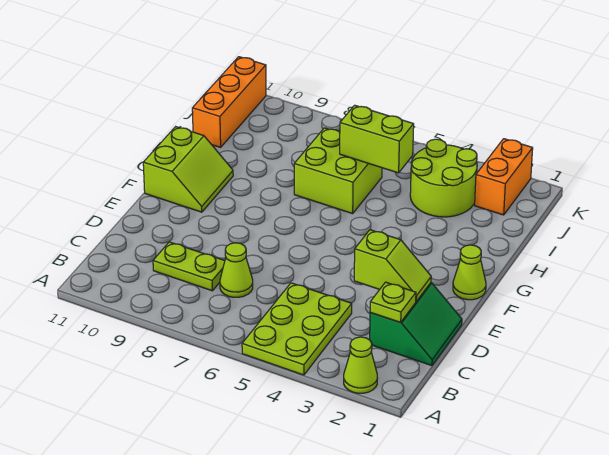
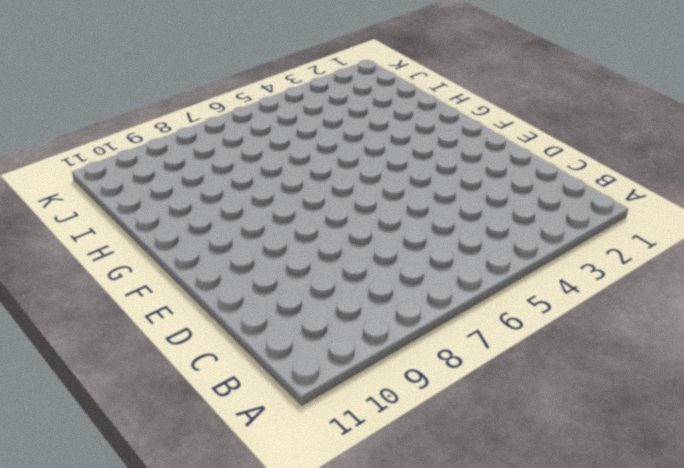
none -> lime 1x1 cone [344,337,378,393]
none -> lime 2x3 plate [242,283,352,375]
none -> green 2x2 slope [370,283,462,366]

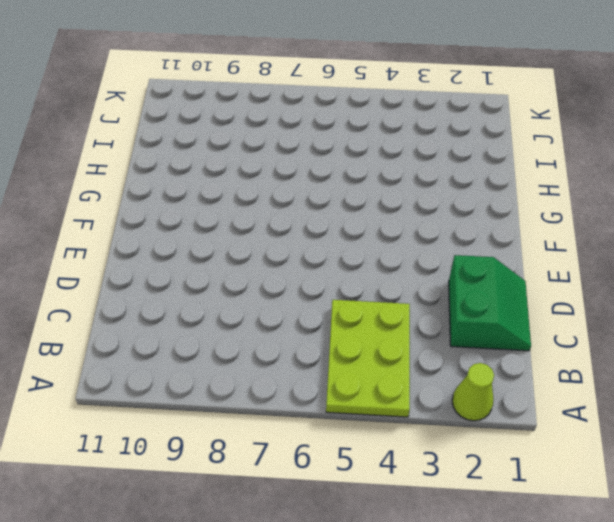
none -> lime 1x1 cone [220,243,253,297]
none -> lime 1x2 plate [153,242,225,291]
none -> lime 1x1 cone [453,245,486,300]

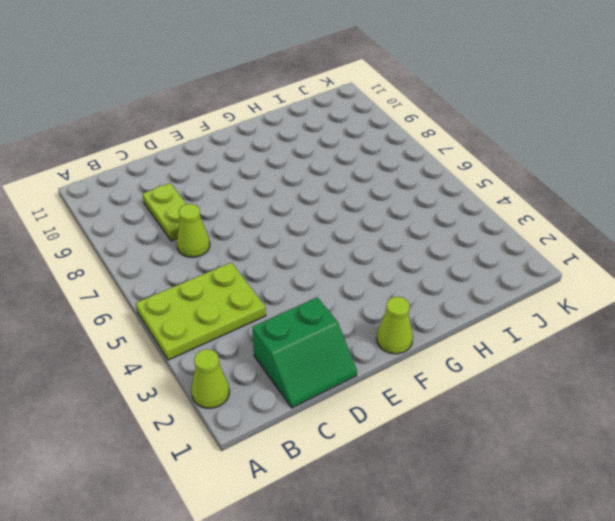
none -> lime 2x2 slope [143,127,233,212]
none -> lime 2x2 brick [294,128,382,214]
none -> lime 2x2 round brick [410,139,477,217]

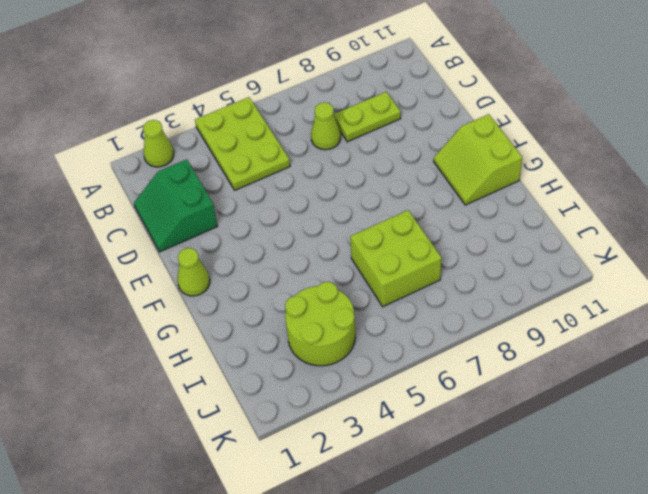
none -> orange 1x3 brick [192,57,266,147]
none -> orange 1x2 brick [475,139,533,215]
none -> lime 1x1 plate [370,282,416,322]

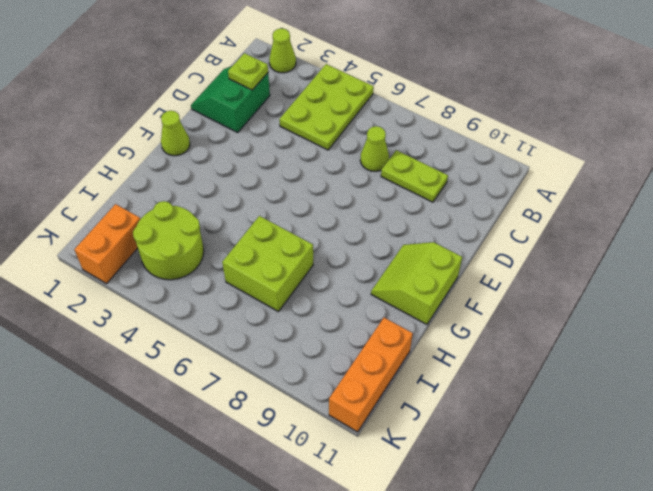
none -> lime 1x2 slope [354,230,431,301]
none -> lime 1x2 brick [340,105,414,173]

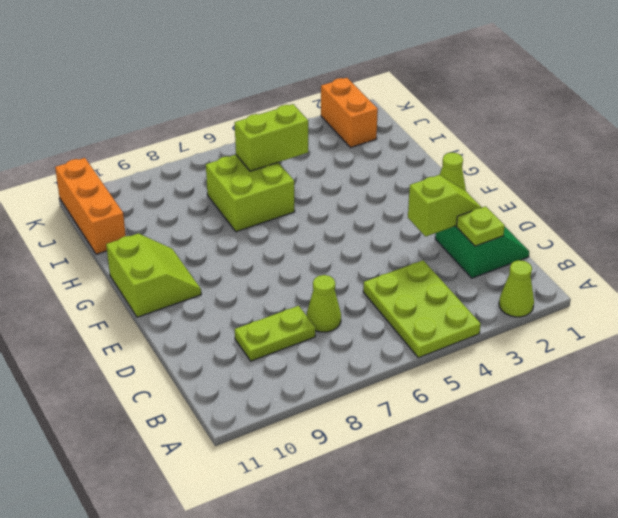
none -> lime 2x2 round brick [410,139,477,217]

